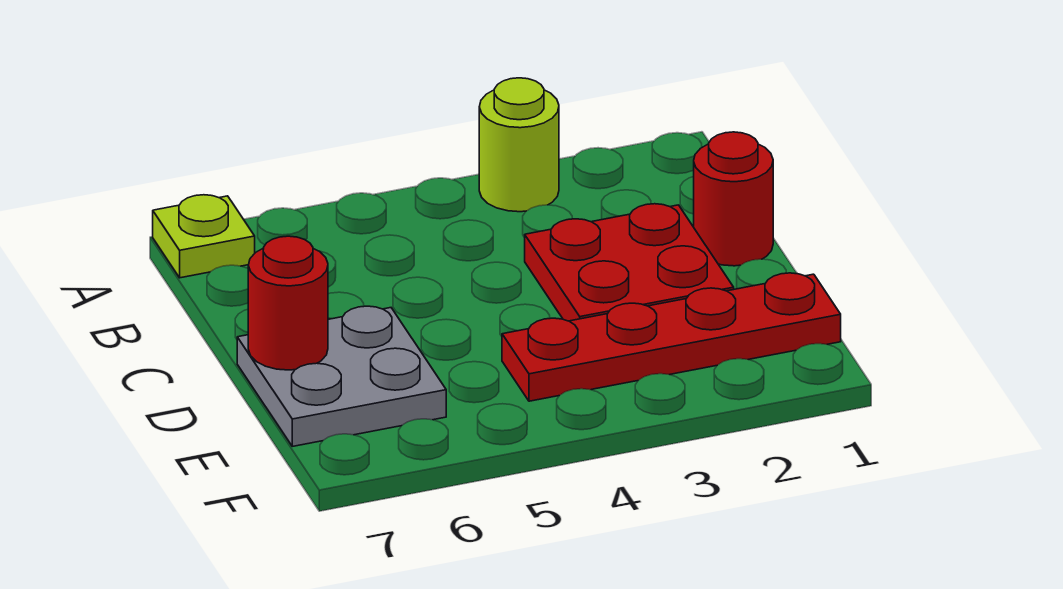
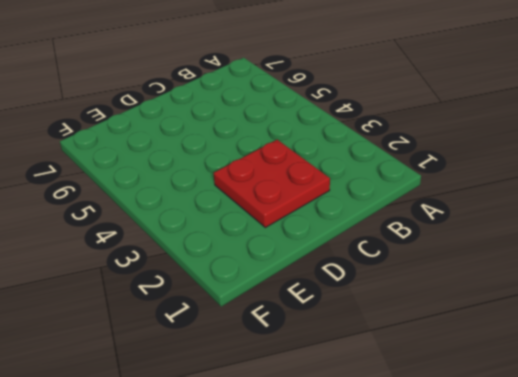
none -> lime 1x1 round brick [479,78,559,212]
none -> lime 1x1 plate [153,195,255,278]

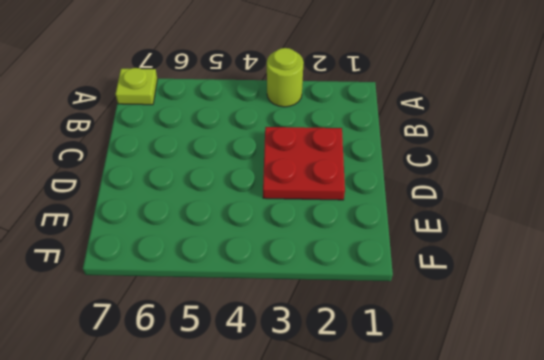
none -> red 1x1 round brick [694,132,773,266]
none -> grey 2x2 plate [237,306,446,446]

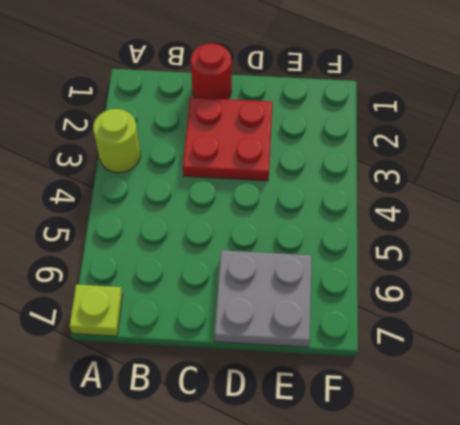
none -> red 1x4 plate [502,273,841,401]
none -> red 1x1 round brick [248,236,328,370]

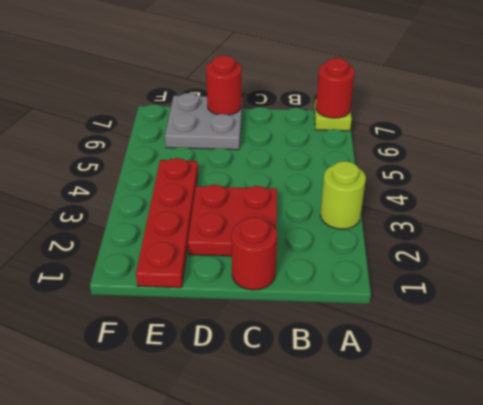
red 1x1 round brick [316,58,355,118] -> none

